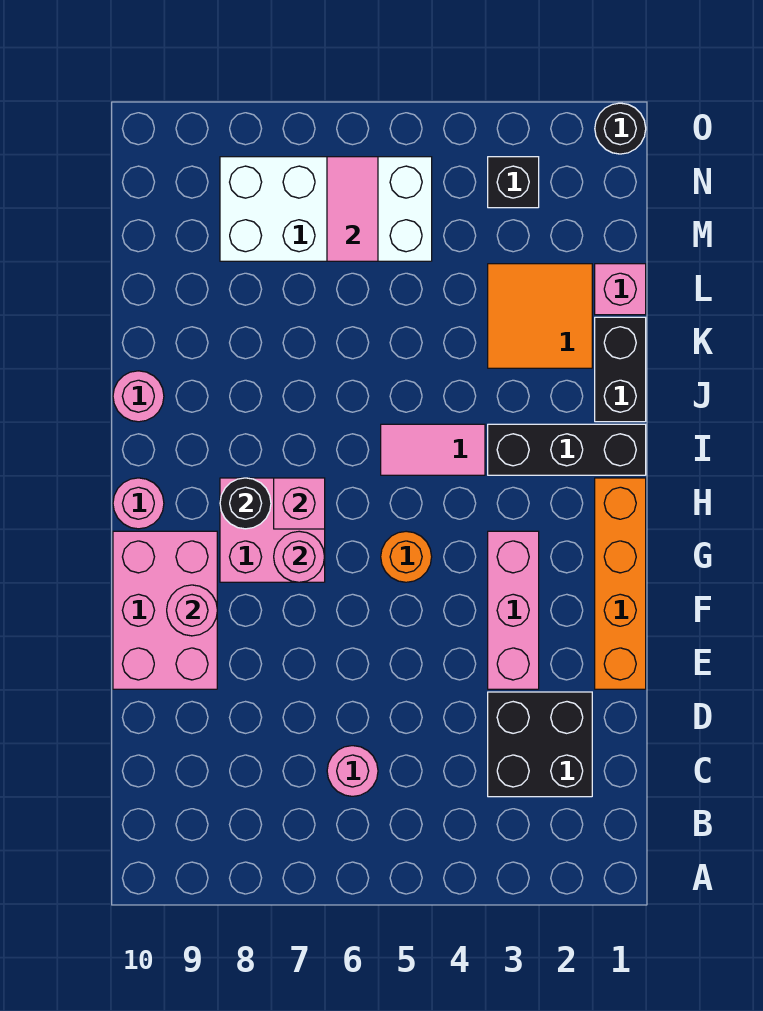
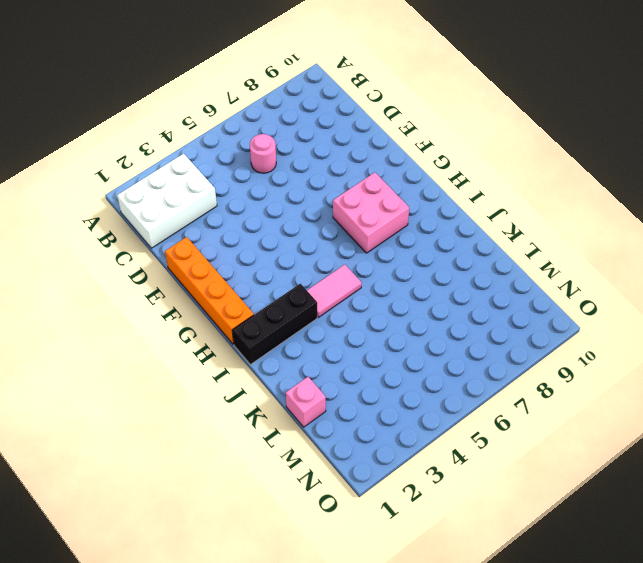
white 2x3 brick [117,154,217,248] -> black 2x2 brick [488,692,592,797]
none -> pink 1x3 brick [488,531,539,689]
none -> pink 2x3 brick [113,531,217,689]
none -> orange 1x1 round brick [381,531,432,582]

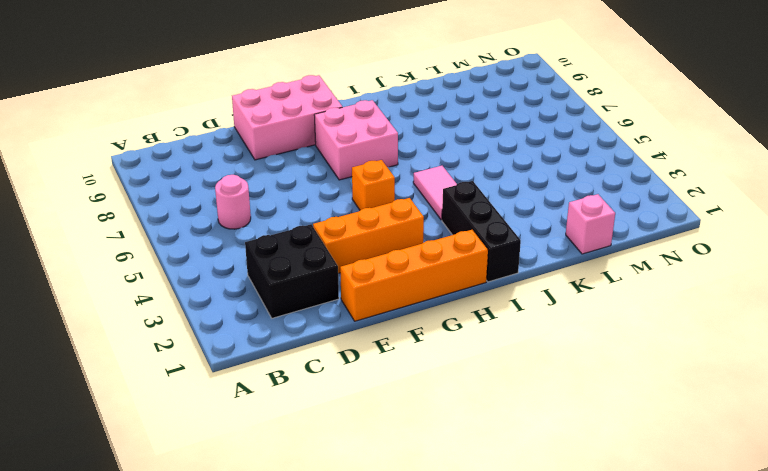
orange 1x3 brick [313,198,424,273] -> pink 1x3 brick [488,531,539,689]
orange 1x1 brick [352,160,395,210] -> orange 1x1 round brick [381,531,432,582]
none -> pink 1x1 round brick [113,478,164,529]
none -> black 1x2 brick [595,317,646,422]
none -> pink 1x1 round brick [113,371,164,422]

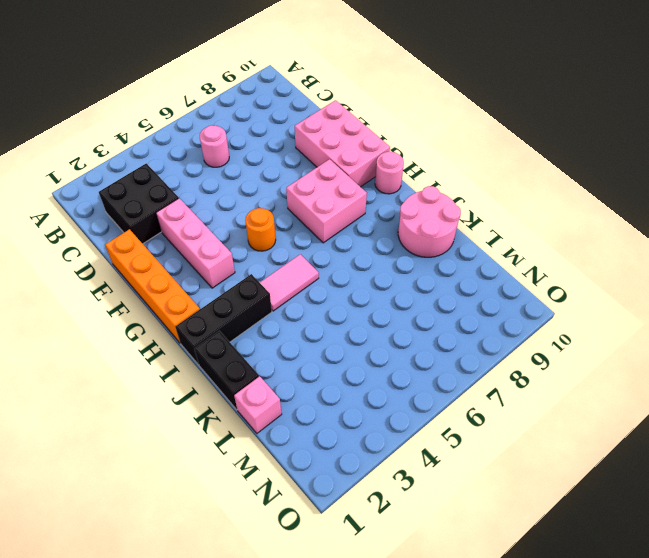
pink 2x2 round brick [398,186,461,257] -> pink 1x1 round brick [113,371,164,422]
none -> orange 2x2 tile [488,264,592,368]
none -> white 2x4 brick [220,157,432,261]
none -> black 1x1 brick [488,157,539,208]

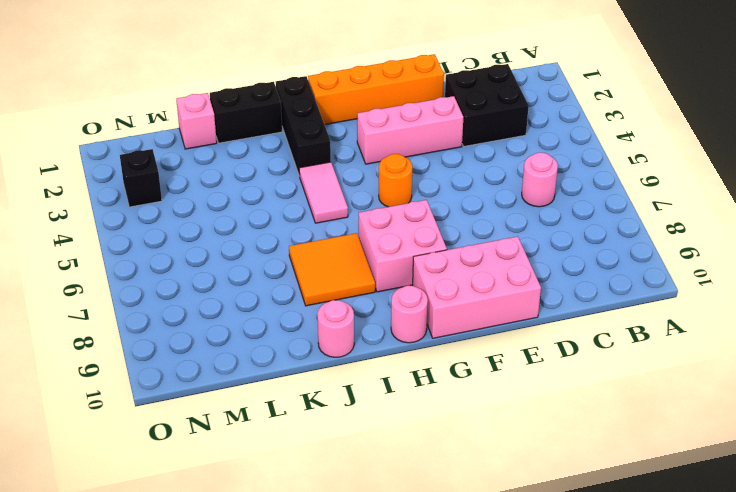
orange 2x2 tile [289,233,375,306] -> orange 2x2 tile moved to [488,264,592,368]
none -> white 2x4 brick [220,157,432,261]
none -> black 1x1 round brick [595,103,646,154]
none -> pink 1x1 round brick [167,585,217,636]

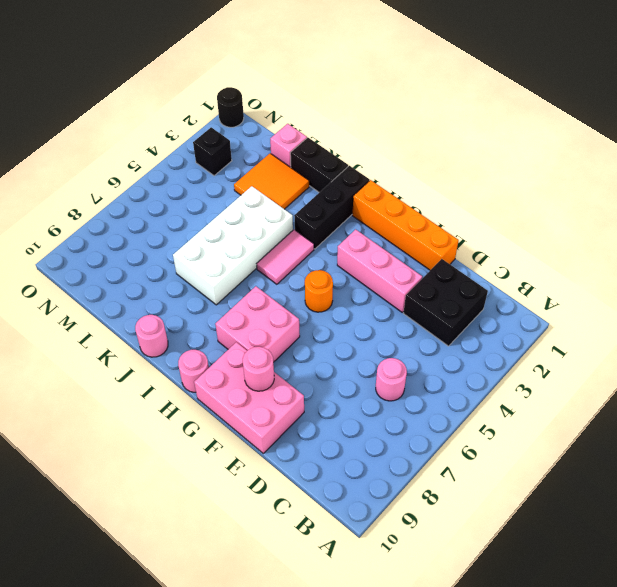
white 2x4 brick [173,186,293,305] -> white 2x4 brick moved to [220,157,432,261]
none -> pink 1x1 round brick [274,531,325,582]
none -> pink 1x1 brick [274,478,325,529]
none -> black 1x1 round brick [220,478,271,529]

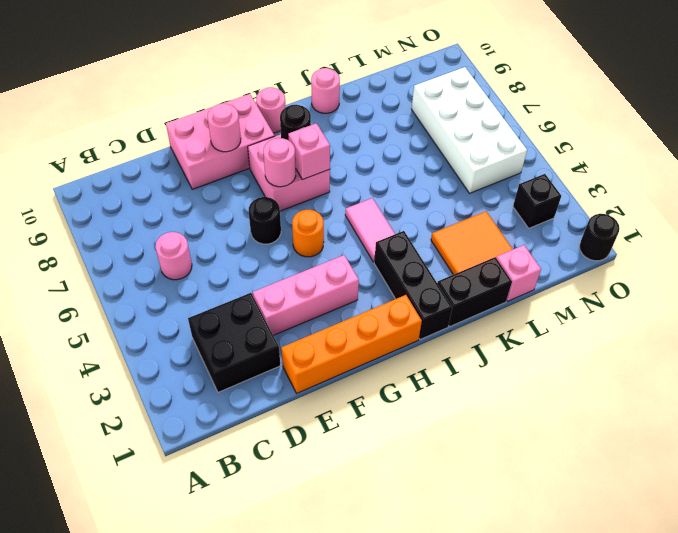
black 1x1 round brick [249,197,281,244] -> none
none -> pink 1x2 tile [327,157,378,261]

